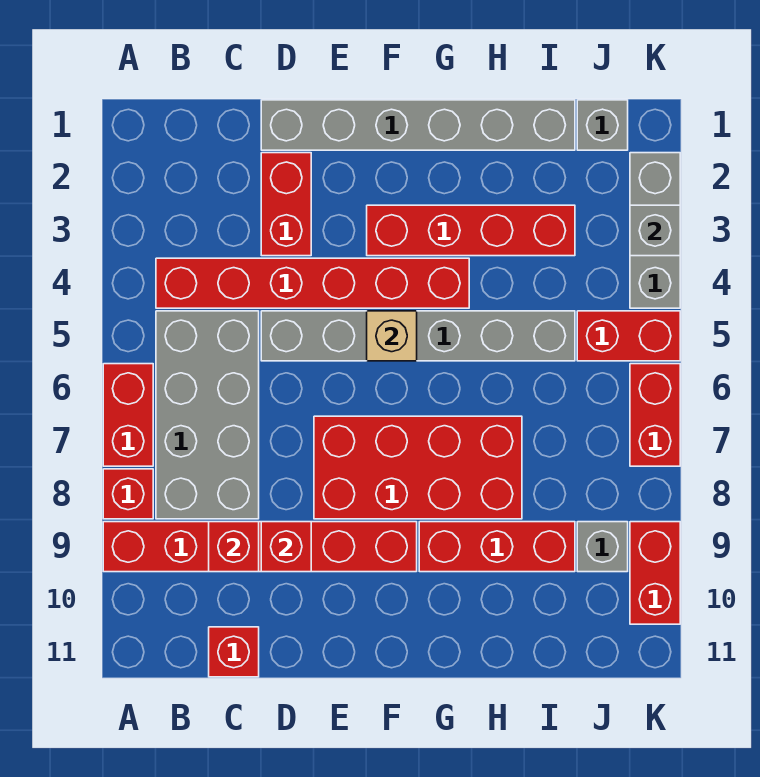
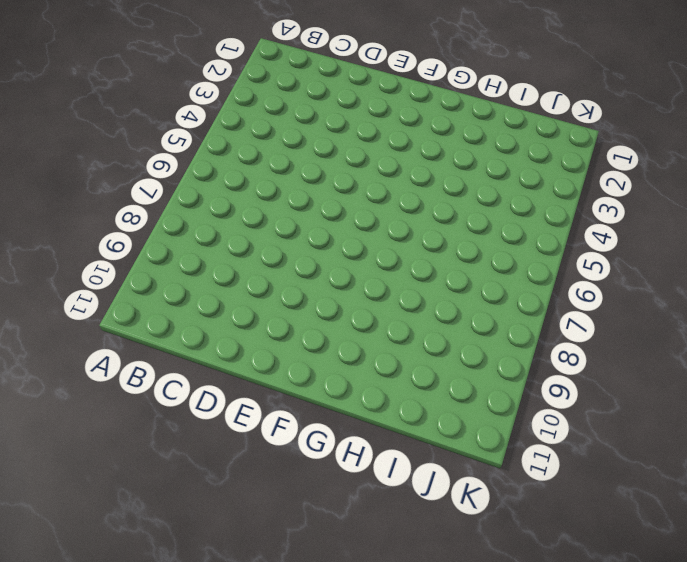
none -> red 1x2 brick [103,364,153,466]
none -> red 1x1 brick [103,469,153,519]
none -> red 1x6 brick [103,522,417,572]

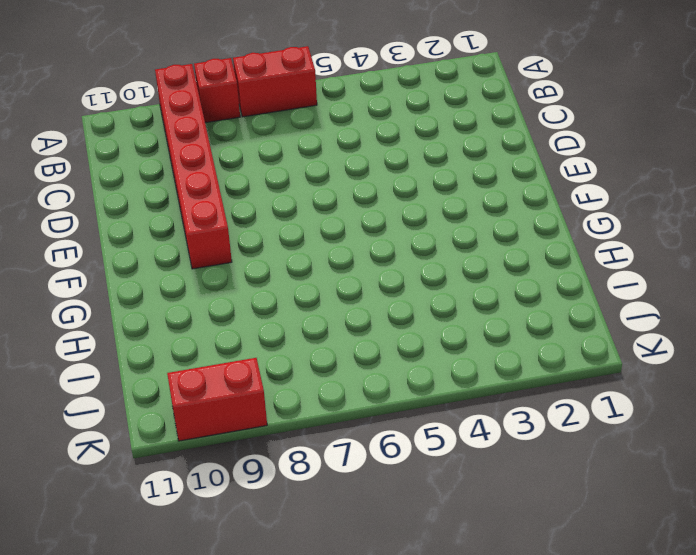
none -> red 1x6 brick [156,258,469,308]
none -> grey 2x4 brick [156,311,259,519]
none -> red 1x1 brick [209,627,259,677]

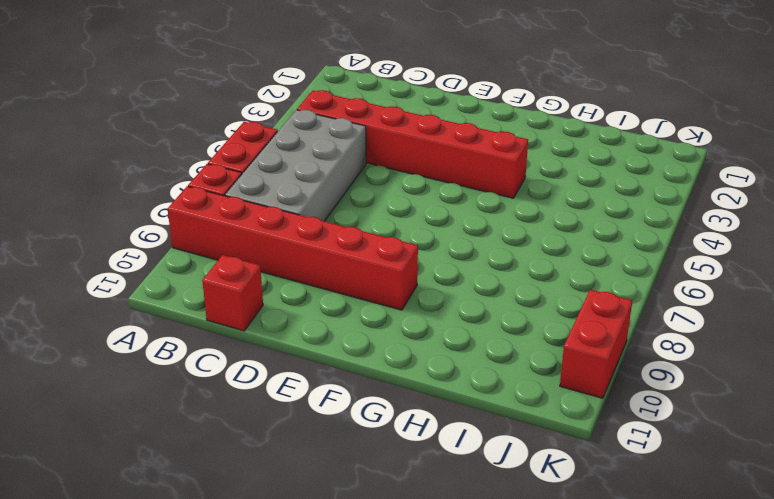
none -> grey 1x6 brick [261,100,575,150]
none -> red 1x2 brick [261,153,311,256]
none -> grey 1x6 brick [261,311,575,361]

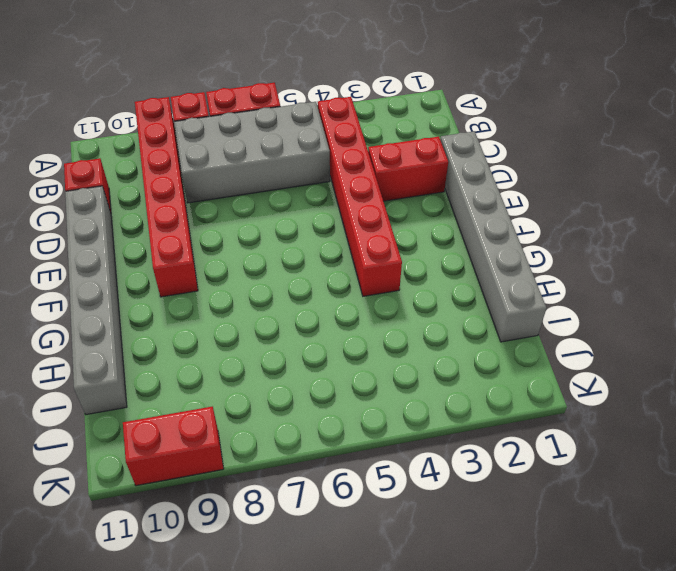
grey 1x6 brick [65,186,127,415] -> grey 1x6 brick moved to [261,311,575,361]
none -> red 2x4 brick [314,416,522,519]
none -> red 1x4 brick [367,205,575,256]
none -> red 1x3 brick [419,522,575,572]

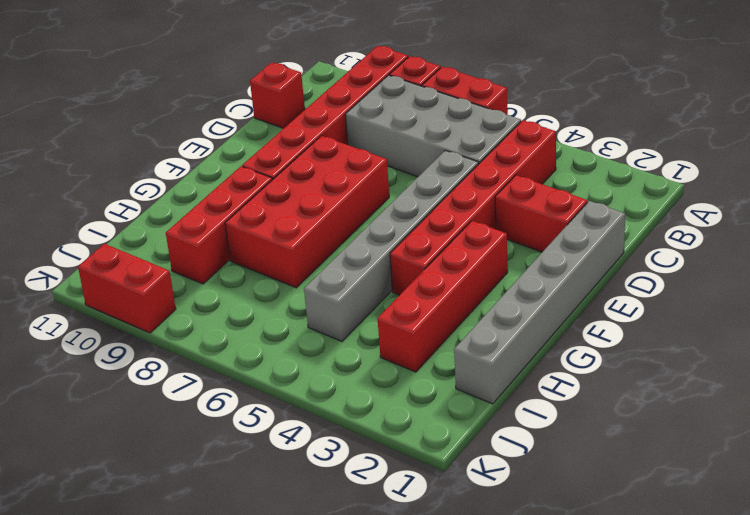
none -> grey 1x1 brick [577,100,628,150]
none -> red 1x2 brick [577,311,680,361]
none -> grey 1x1 brick [577,522,628,572]

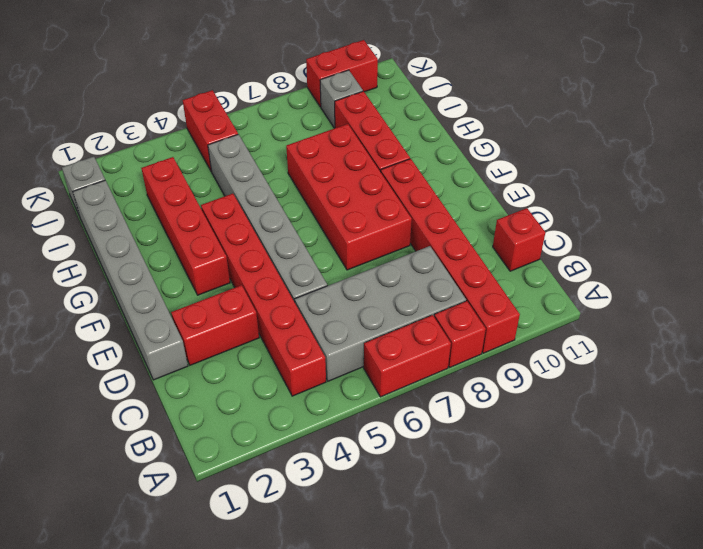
none -> grey 1x3 brick [630,153,680,308]
none -> red 1x2 brick [630,364,680,466]
none -> red 1x1 brick [209,522,259,572]

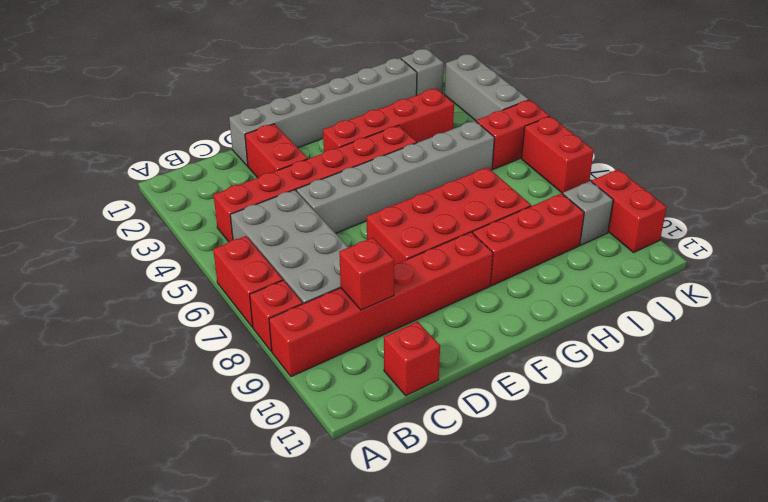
none -> red 1x1 brick [261,522,311,572]
none -> tan 1x1 brick [367,311,417,361]
none -> grey 1x1 brick [630,205,680,256]

